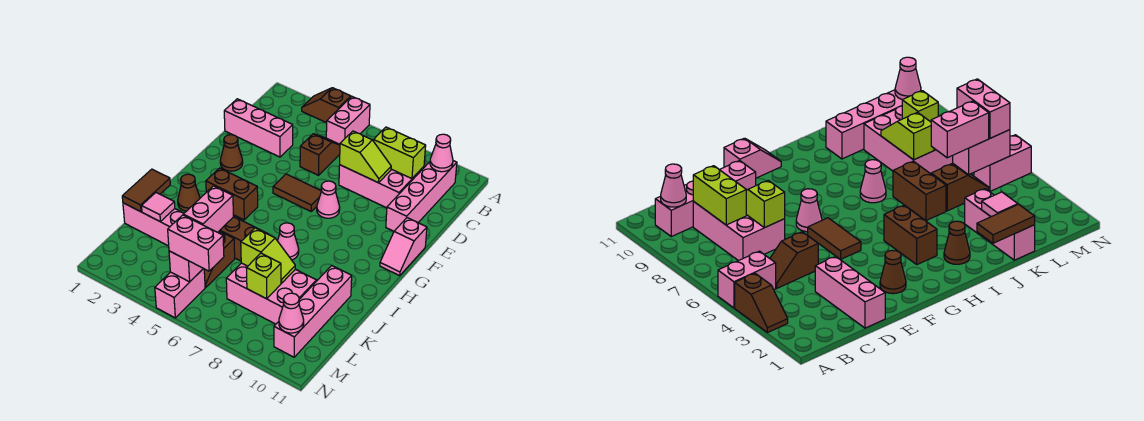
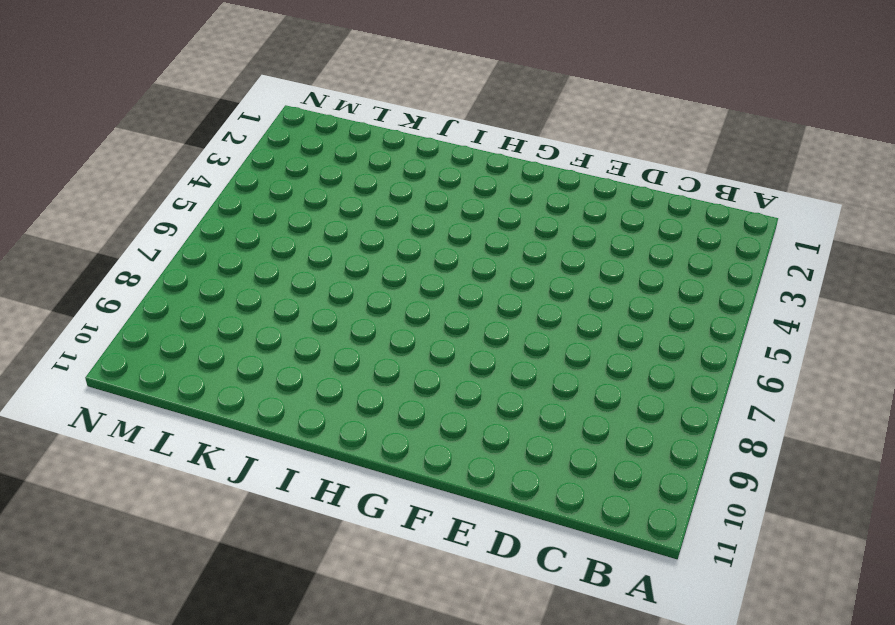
none -> brown 1x2 slope [302,88,351,123]
none -> pink 1x2 brick [326,97,370,144]
none -> pink 1x4 brick [386,161,457,231]
none -> brown 1x2 slope [300,134,340,175]

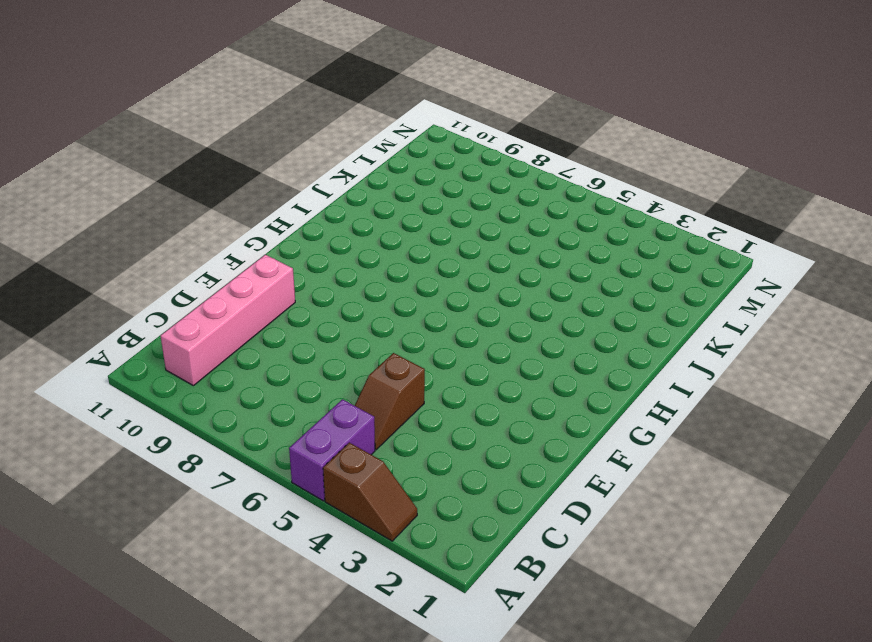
purple 1x2 brick [289,399,375,501] -> pink 1x2 brick [326,97,370,144]
none -> pink 2x3 brick [339,165,424,208]
none -> pink 1x3 brick [224,99,293,157]
none -> brown 1x1 cone [220,135,243,171]
none -> brown 1x2 tile [273,174,321,211]

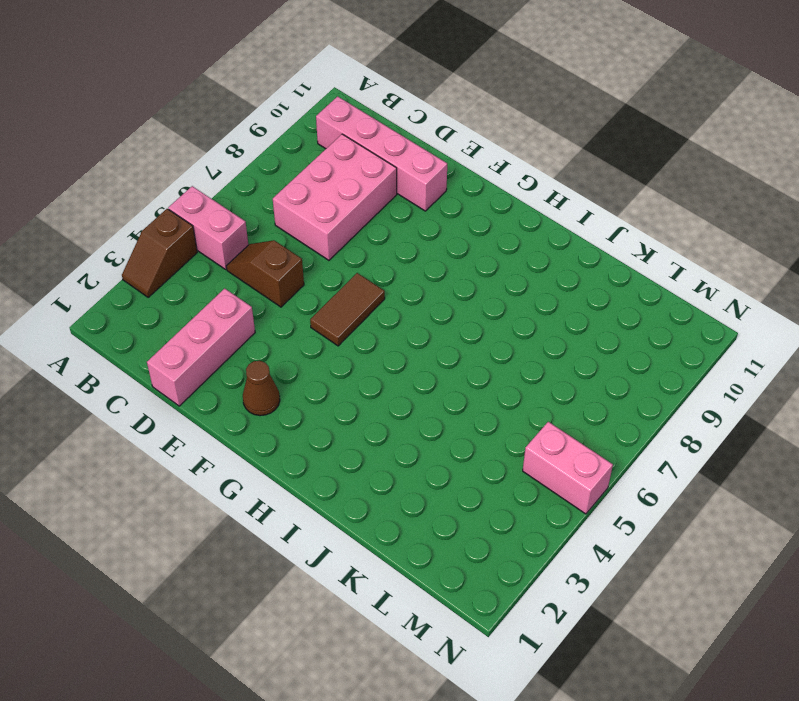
none -> pink 1x1 cone [317,181,340,218]
none -> pink 1x2 slope [380,218,427,276]
none -> brown 1x2 brick [206,168,258,220]
none -> brown 1x1 cone [178,174,200,211]

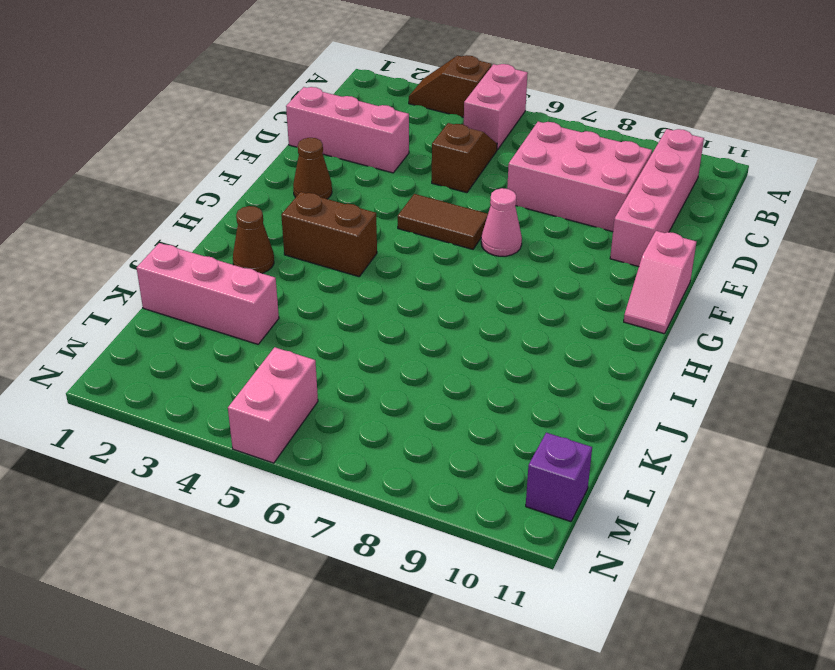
purple 1x1 brick [526,433,592,522] -> none
none -> pink 1x1 cone [278,223,299,260]
none -> brown 1x2 brick [220,217,268,261]
none -> pink 1x4 brick [274,266,352,357]
none -> brown 1x2 slope [204,231,235,288]

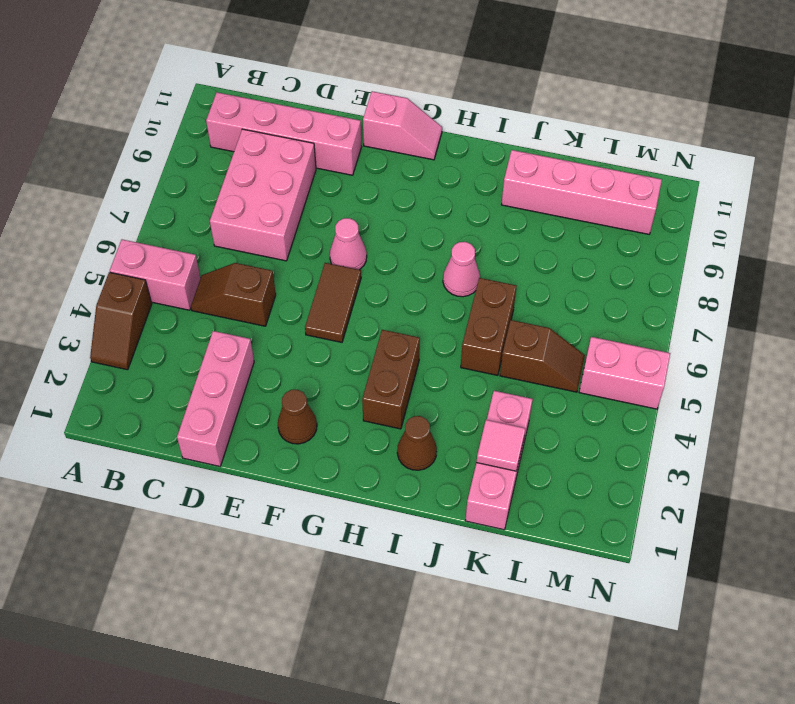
none -> pink 2x3 brick [226,263,316,324]
none -> pink 1x1 cone [430,134,453,172]
none -> lime 1x2 brick [373,127,426,179]
none -> lime 1x2 slope [340,131,391,183]

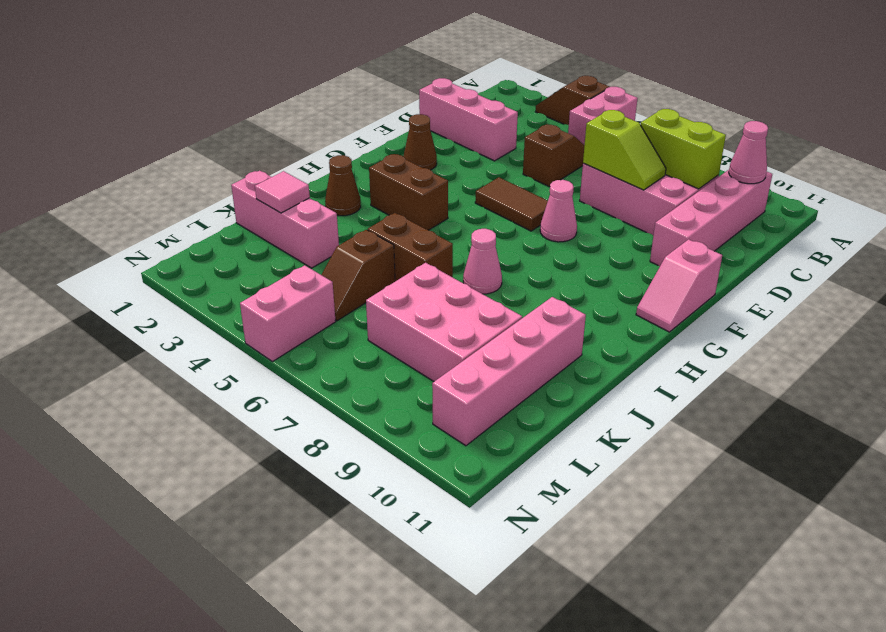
none -> brown 1x2 tile [122,169,170,212]
none -> lime 1x2 slope [241,228,295,283]
none -> pink 1x2 brick [169,232,219,282]
none -> lime 1x1 brick [246,253,281,299]

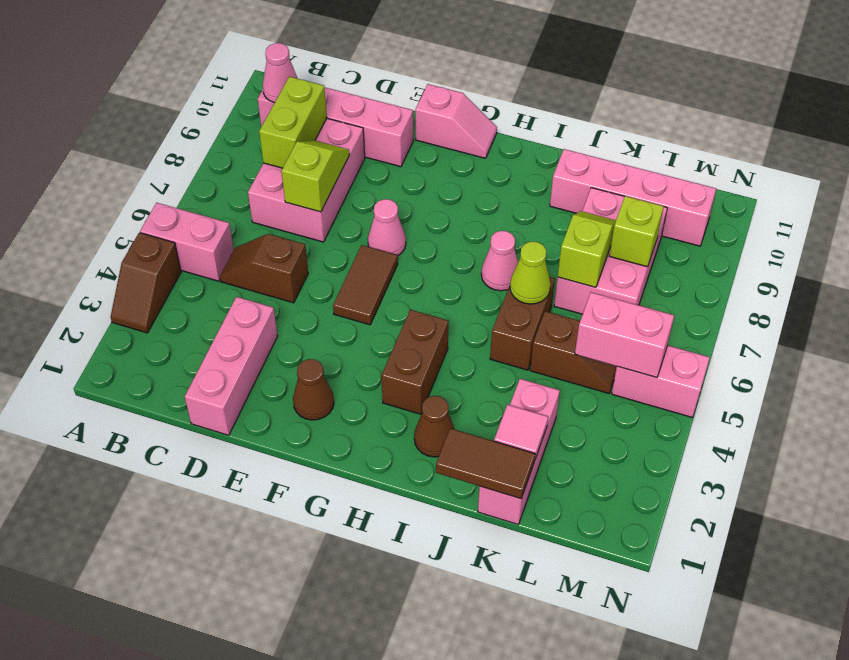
lime 1x1 cone [510,242,551,304] -> none
none -> pink 1x1 cone [279,293,304,333]
none -> pink 1x2 brick [183,186,233,232]
none -> pink 1x2 brick [168,215,224,271]

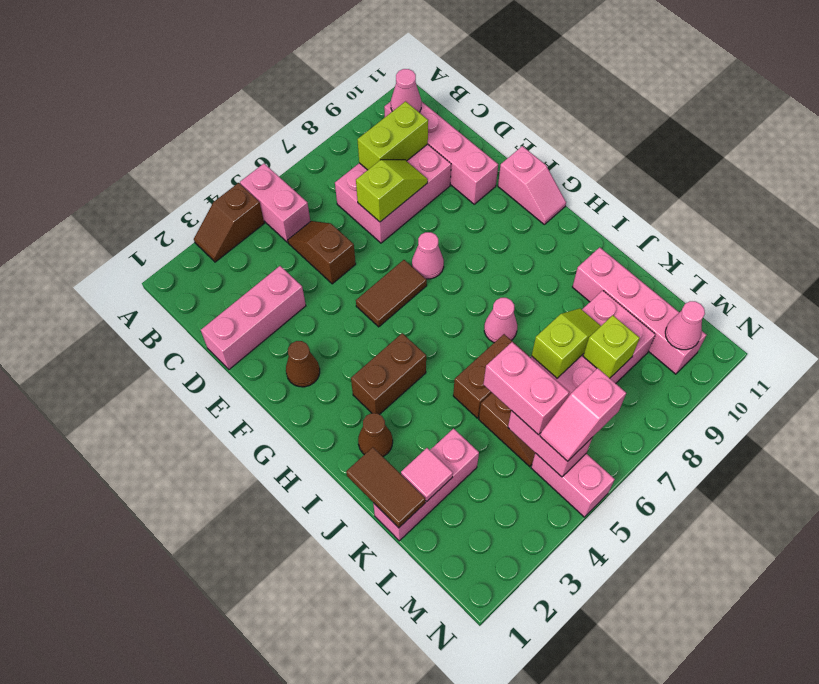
pink 1x2 slope [540,368,626,461] -> pink 1x2 brick [168,215,224,271]

